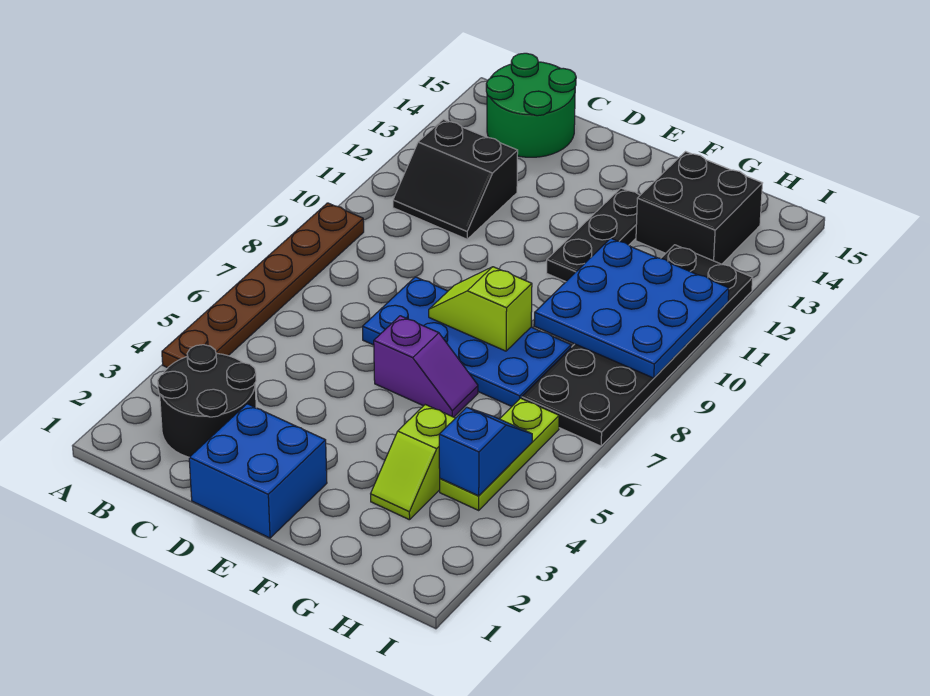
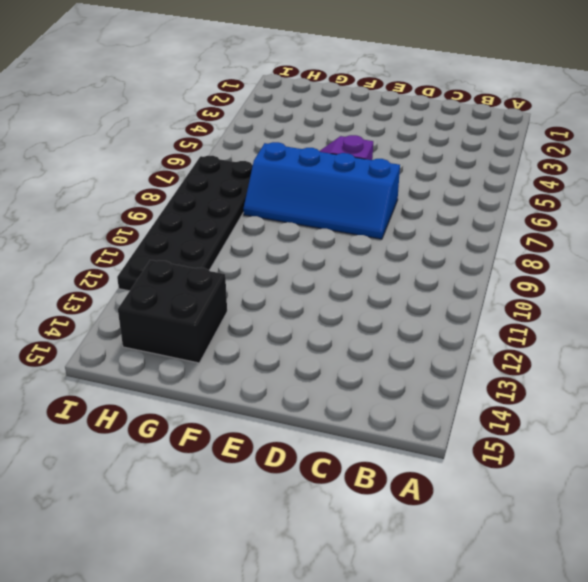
blue 2x4 slope [243,142,400,239] -> blue 2x4 plate [363,277,571,406]
none -> brown 1x6 plate [162,203,364,368]
none -> black 2x2 round brick [158,345,256,457]
none -> black 2x2 slope [393,119,518,239]

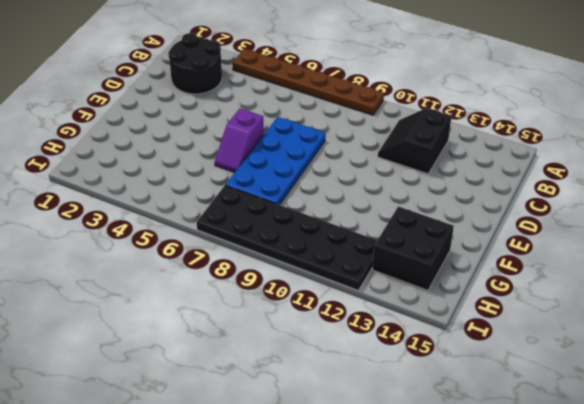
none -> green 2x2 round brick [486,53,576,157]
none -> blue 2x2 brick [189,404,327,538]
none -> black 1x3 plate [547,188,640,282]

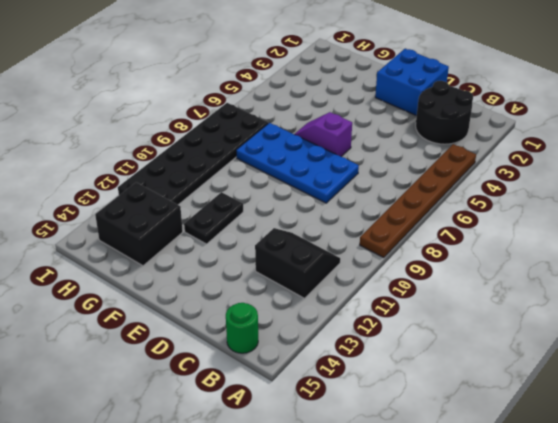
green 1x1 round brick [226,303,258,353] -> green 2x2 round brick [486,53,576,157]
black 1x2 plate [184,192,243,244] -> black 1x3 plate [547,188,640,282]
none -> lime 1x2 slope [371,405,455,520]
none -> lime 1x3 plate [440,398,559,510]
none -> lime 1x2 slope [429,267,532,351]

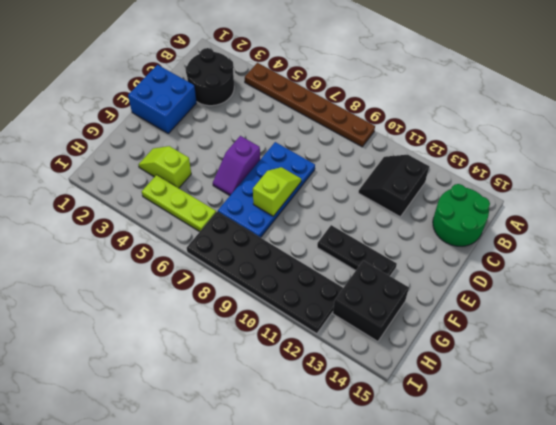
none -> blue 3x3 plate [534,238,729,378]
none -> blue 1x2 slope [439,407,532,496]

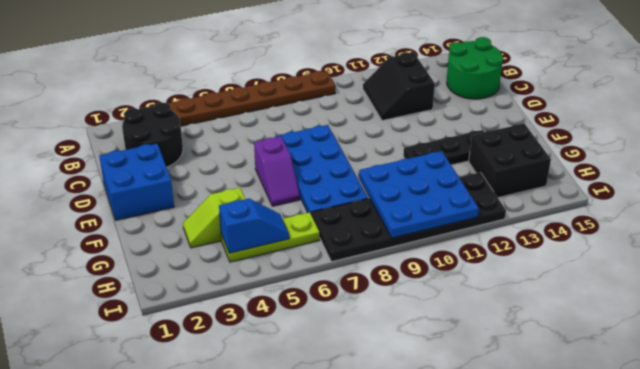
none -> lime 1x2 slope [429,267,532,351]

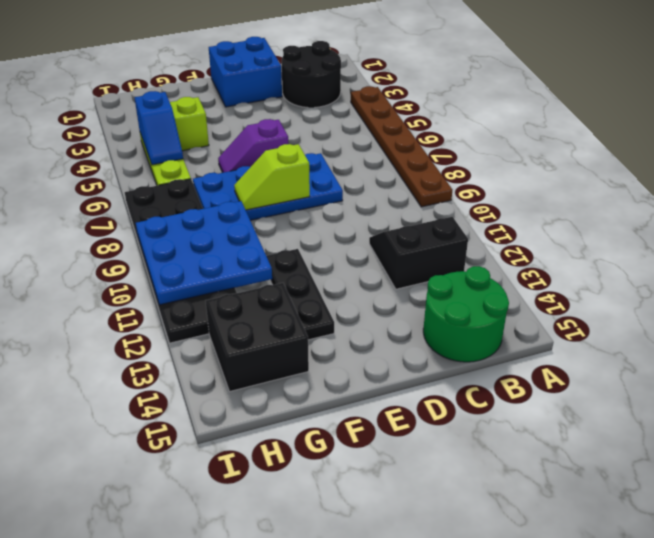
lime 1x2 slope [234,144,310,210] -> lime 1x2 slope turned to [429,267,532,351]

